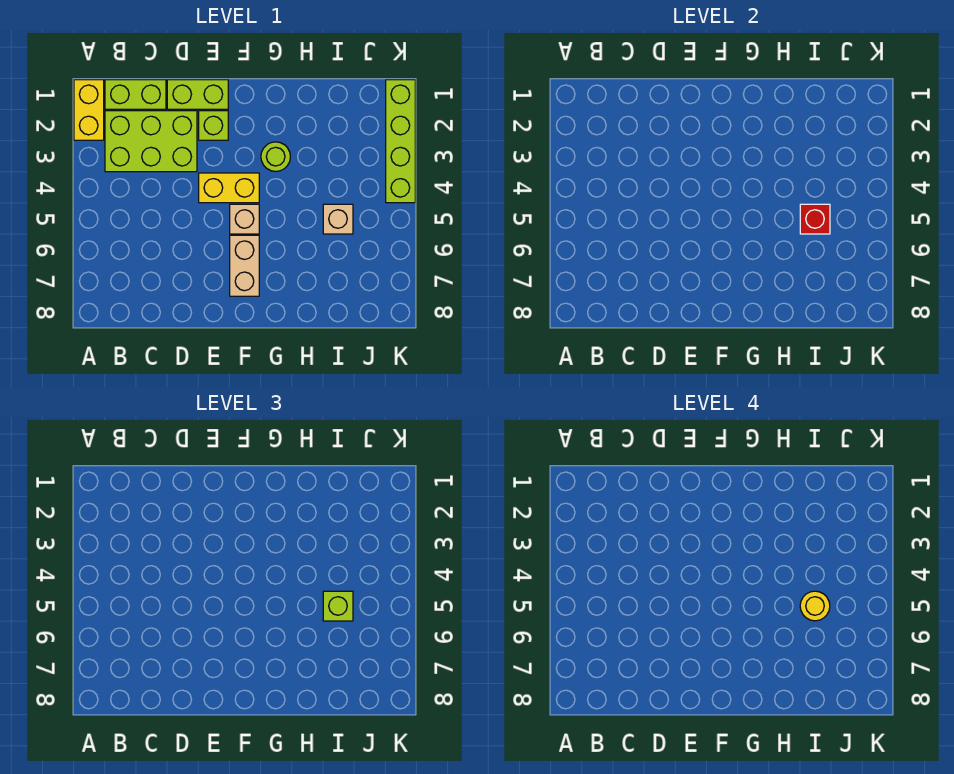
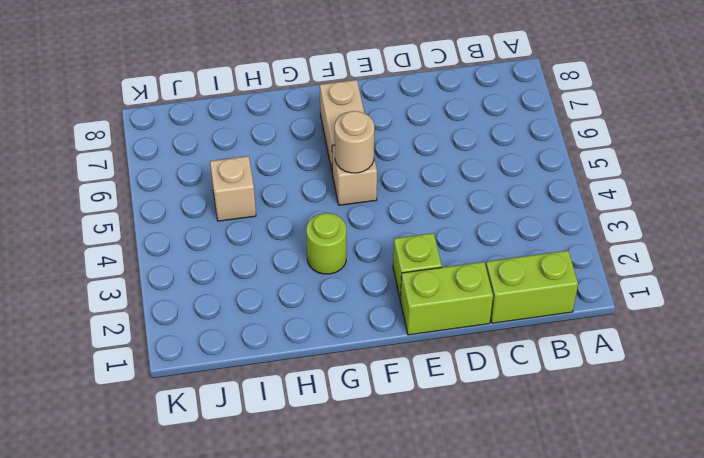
tan 1x1 round brick [335,111,374,173] -> none
none -> yellow 1x2 brick [74,80,104,140]
none -> lime 2x3 brick [105,111,197,172]
none -> yellow 1x2 brick [199,173,259,203]

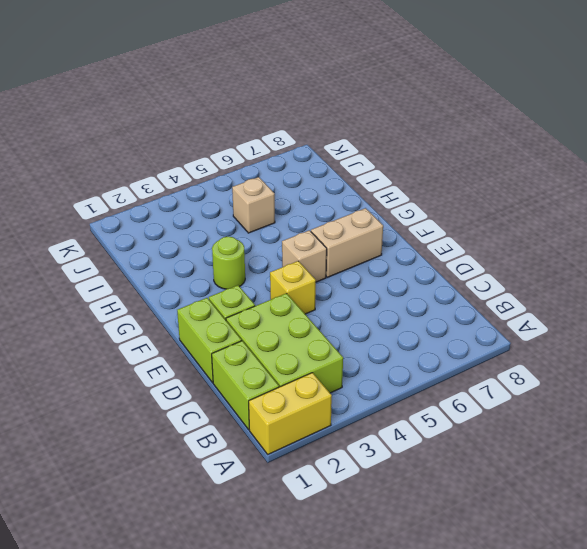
yellow 1x1 brick [270,261,316,314] -> yellow 1x2 brick [199,173,259,203]
none -> lime 1x4 brick [386,80,415,203]
none -> red 1x1 brick [800,204,830,234]
none -> lime 1x1 brick [323,591,353,621]

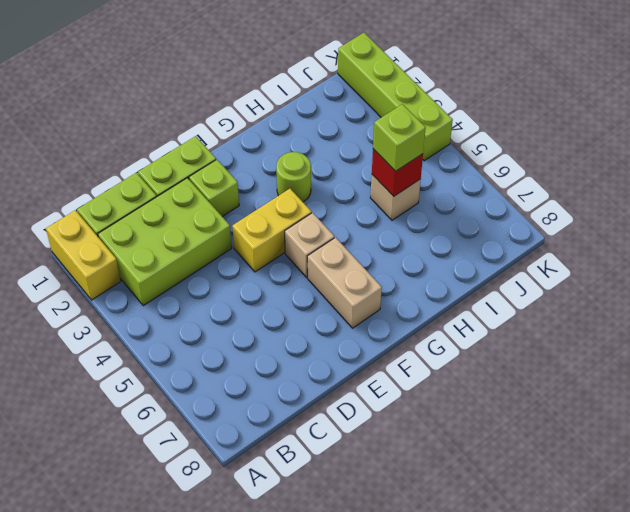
none -> yellow 1x1 round brick [800,591,830,621]

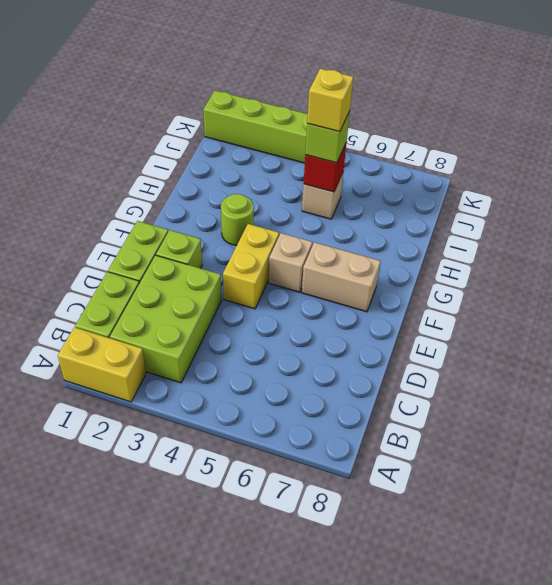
yellow 1x1 brick [307,69,353,132] -> yellow 1x1 round brick [800,591,830,621]

